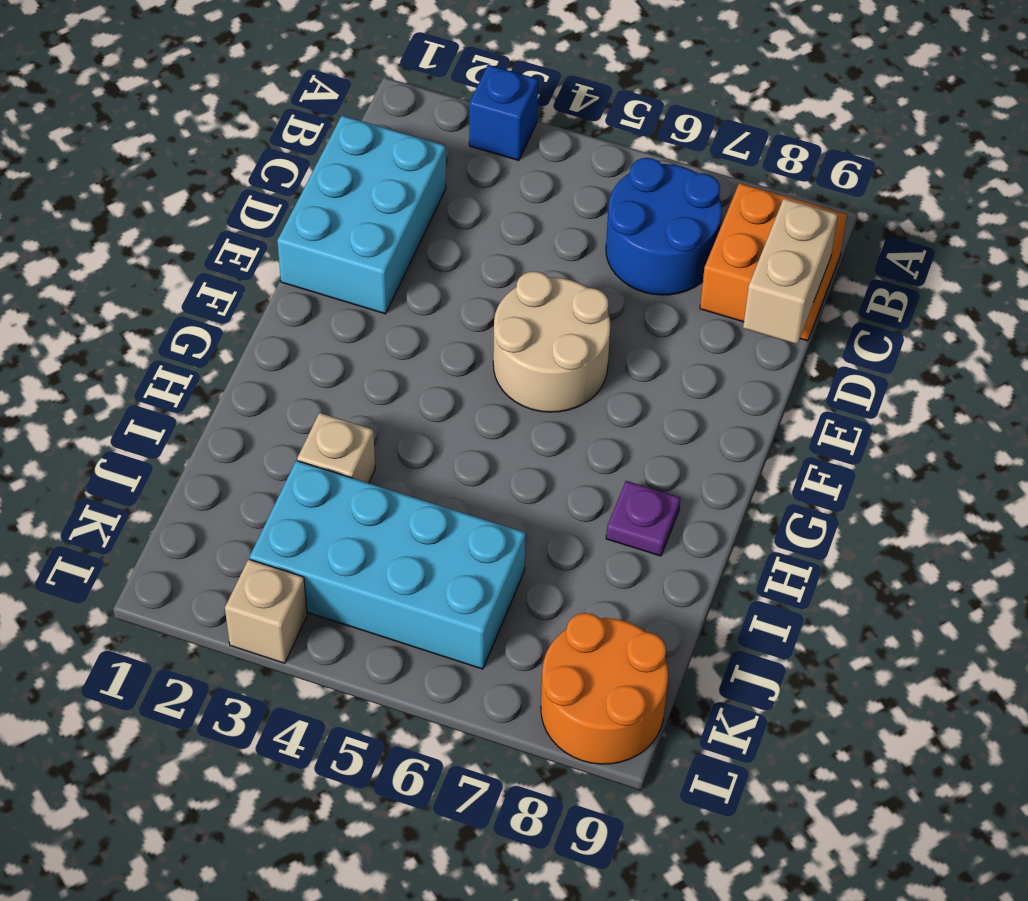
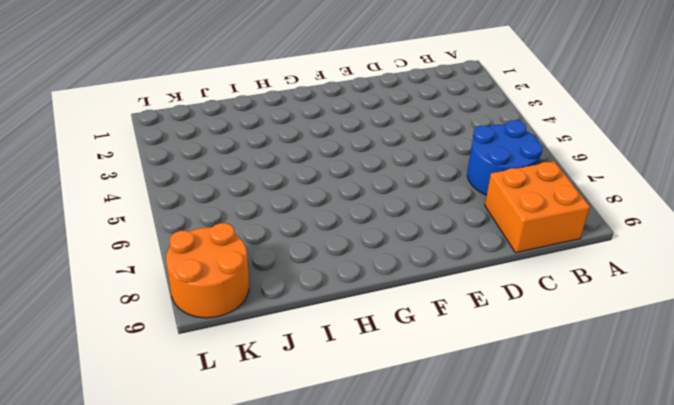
none -> blue 1x1 brick [469,65,538,160]
none -> cyan 2x3 brick [277,116,446,314]

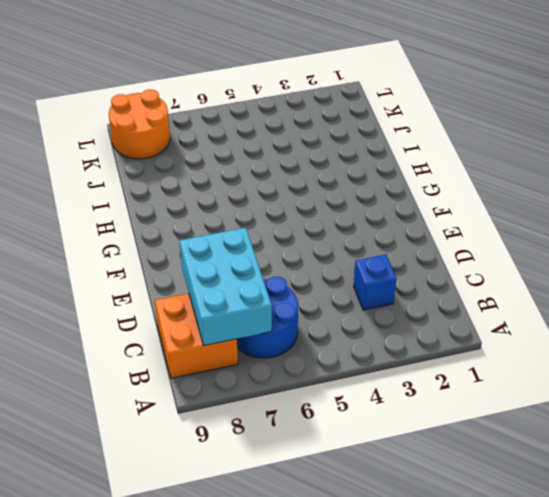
cyan 2x3 brick [180,228,272,346] -> cyan 2x3 brick moved to [277,116,446,314]
blue 1x1 brick [354,255,396,310] -> blue 1x1 brick moved to [469,65,538,160]
none -> tan 2x2 round brick [493,271,610,412]
none -> purple 1x1 plate [606,481,681,556]

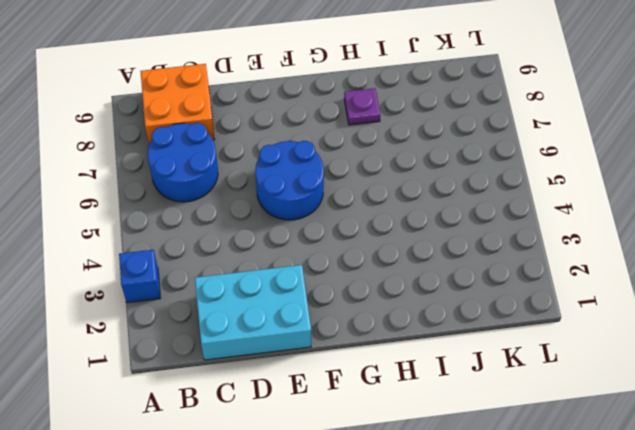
blue 2x2 round brick [255,141,324,220] -> tan 2x2 round brick [493,271,610,412]
none -> tan 1x1 brick [297,413,375,483]
none -> cyan 2x4 brick [250,461,526,669]

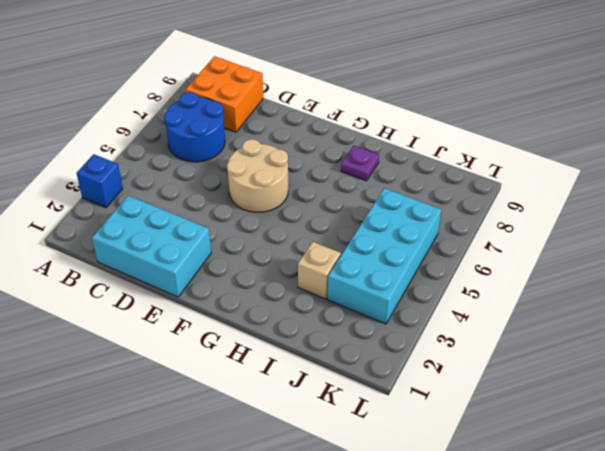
none -> orange 2x2 round brick [541,613,668,764]
none -> tan 1x1 brick [225,559,307,663]

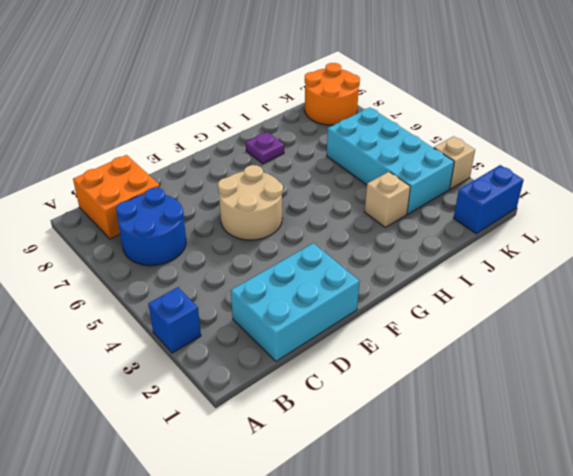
blue 1x2 brick [454,165,524,234] -> none
none -> tan 1x2 brick [743,198,838,344]

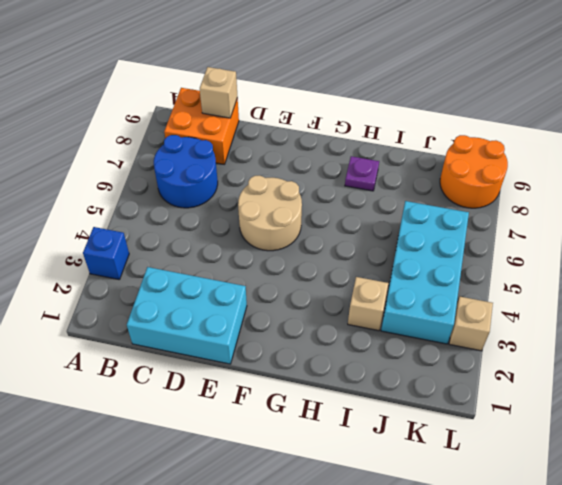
tan 1x1 brick [200,67,238,118] -> tan 1x2 brick [743,198,838,344]

